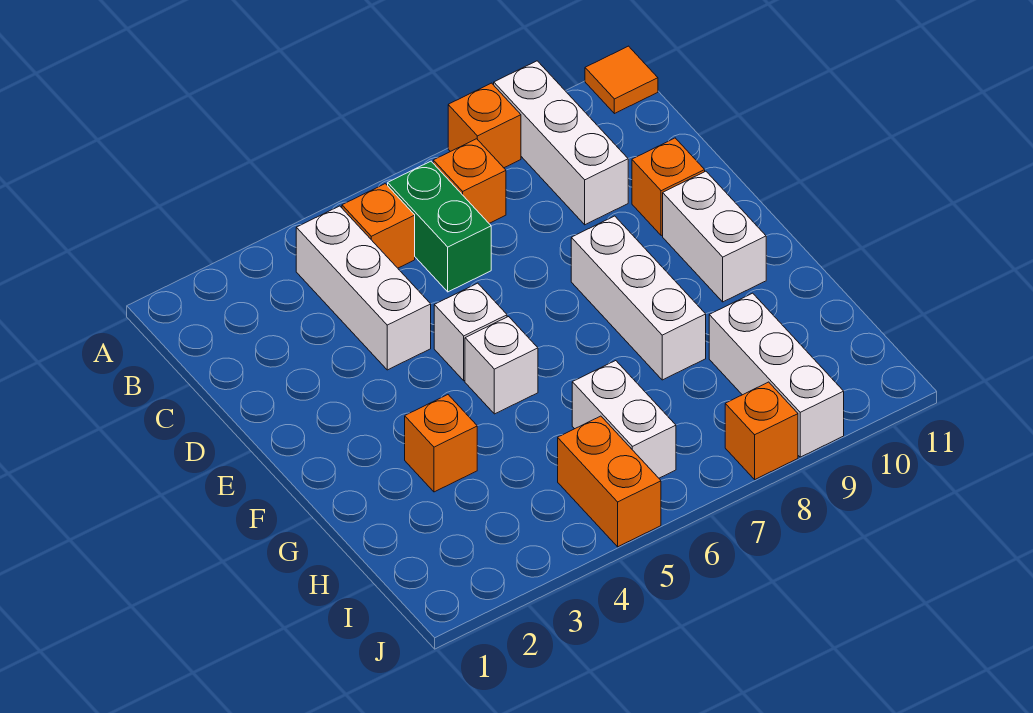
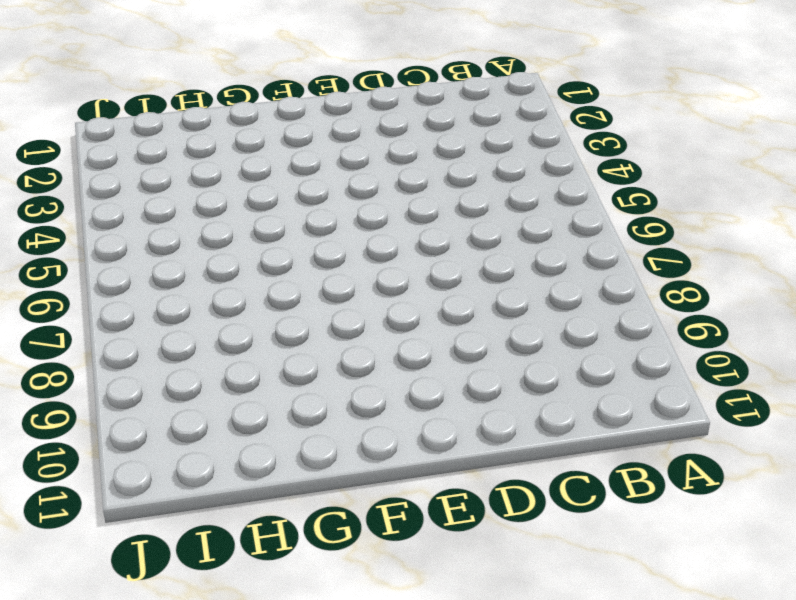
none -> orange 1x1 brick [448,83,521,168]
none -> white 1x3 brick [494,61,628,225]
none -> orange 1x1 tile [585,46,658,114]

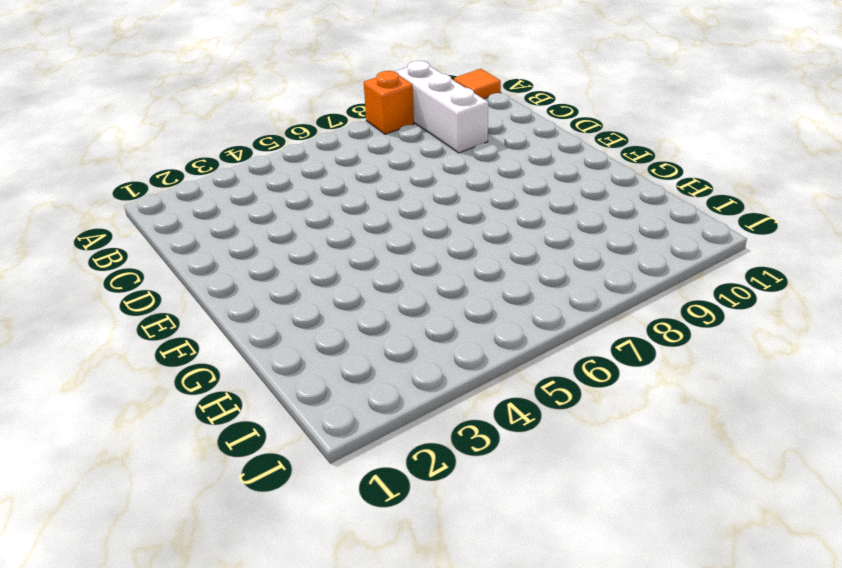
none -> white 1x3 brick [296,206,431,370]
none -> orange 1x1 brick [342,184,415,268]
none -> green 1x2 brick [388,161,491,292]

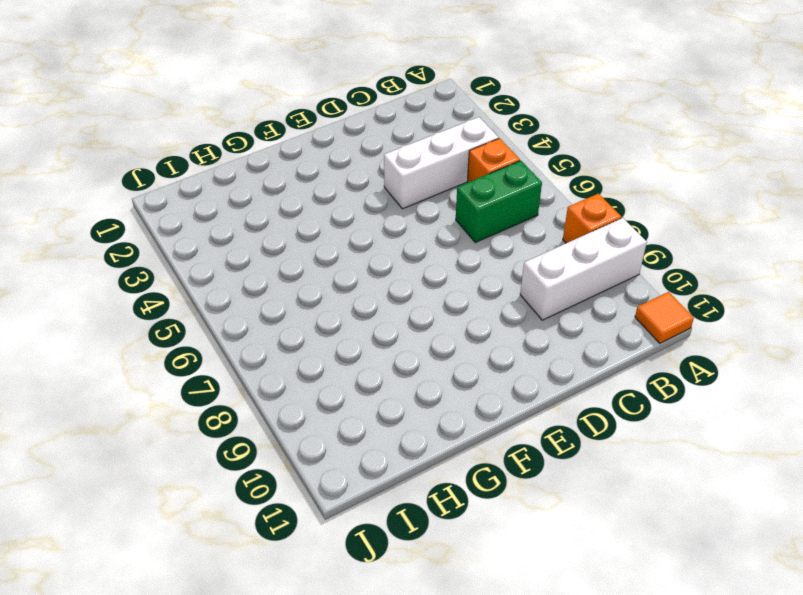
none -> orange 1x1 brick [433,139,506,223]
none -> orange 1x1 brick [632,138,705,236]
none -> white 1x1 brick [434,283,507,381]

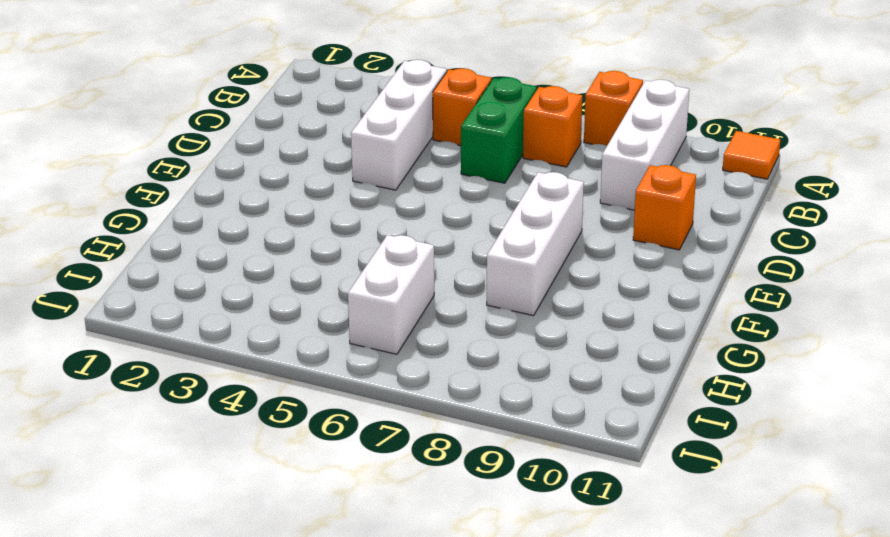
none -> white 1x1 brick [434,283,507,381]
none -> white 1x2 brick [663,171,766,302]
none -> white 1x1 brick [465,317,538,414]

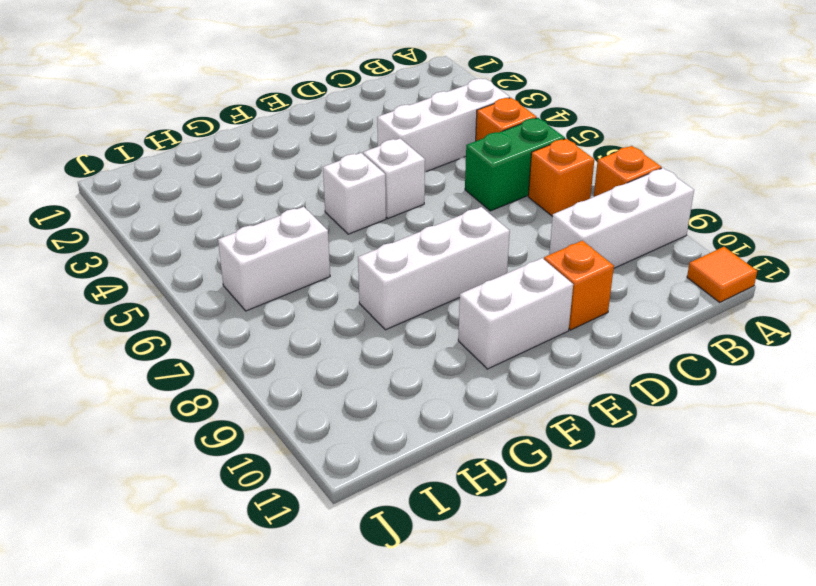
none -> orange 1x1 brick [405,395,477,492]
none -> white 1x3 brick [709,293,844,457]
none -> orange 1x2 brick [558,416,661,547]

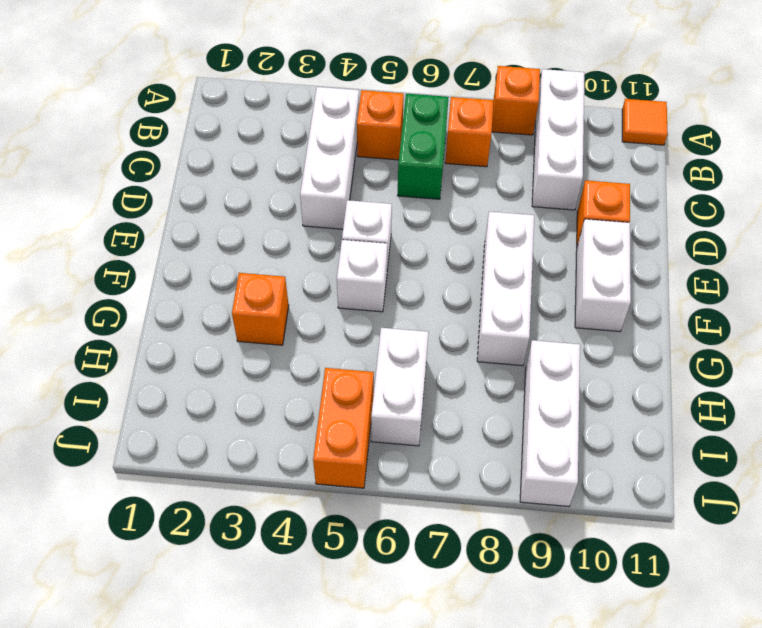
none -> orange 1x1 brick [725,382,798,479]

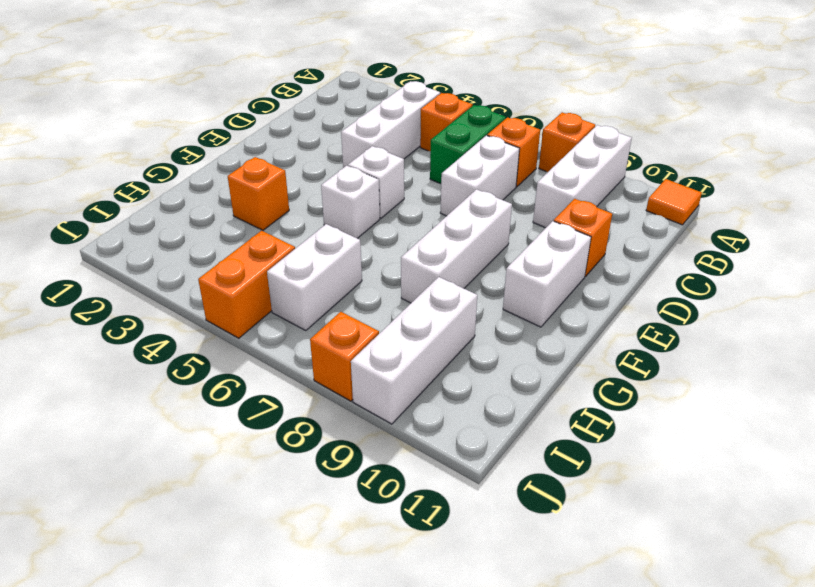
white 1x2 brick [440,135,520,216] -> none

